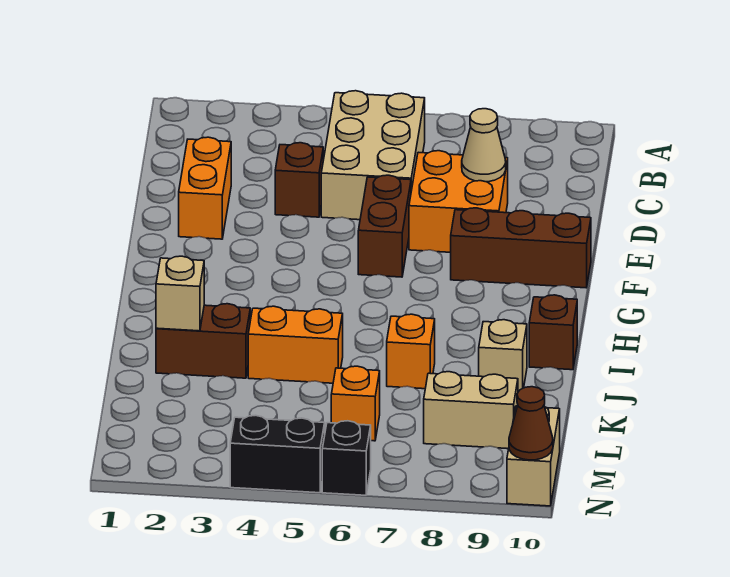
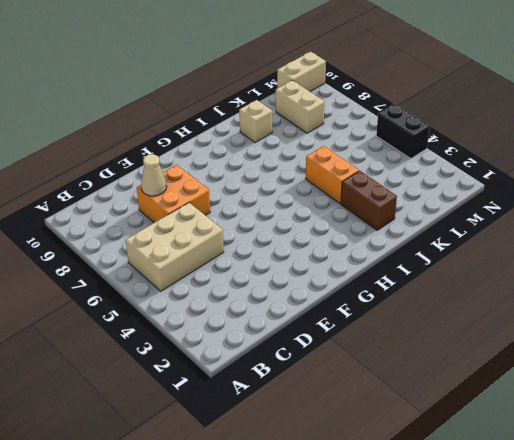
none -> orange 1x2 brick [179,137,231,239]
none -> brown 1x1 brick [275,143,323,217]
none -> brown 1x2 brick [358,175,411,277]

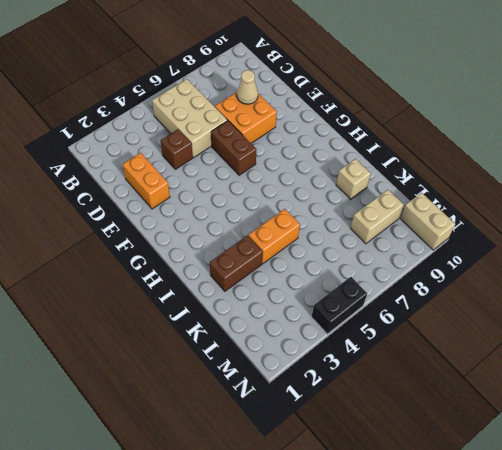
none -> brown 1x3 brick [451,208,591,288]
none -> brown 1x1 brick [529,295,577,370]
none -> orange 1x1 brick [387,314,435,389]

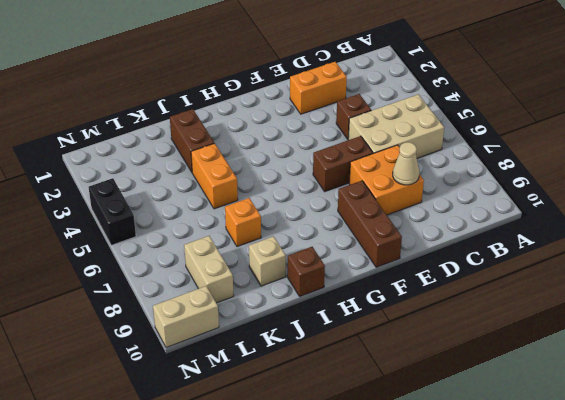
none -> orange 1x1 brick [331,366,380,441]
none -> black 1x1 brick [322,421,371,495]
none -> tan 1x1 brick [156,256,204,331]

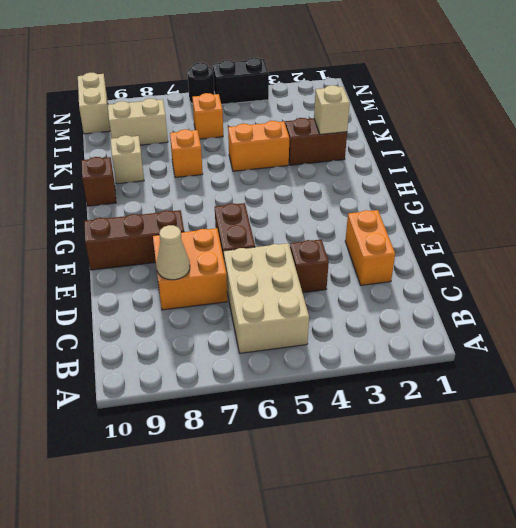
black 1x1 round brick [188,63,214,104] -> black 1x1 brick [322,421,371,495]
none -> brown 1x1 cone [509,387,553,460]

